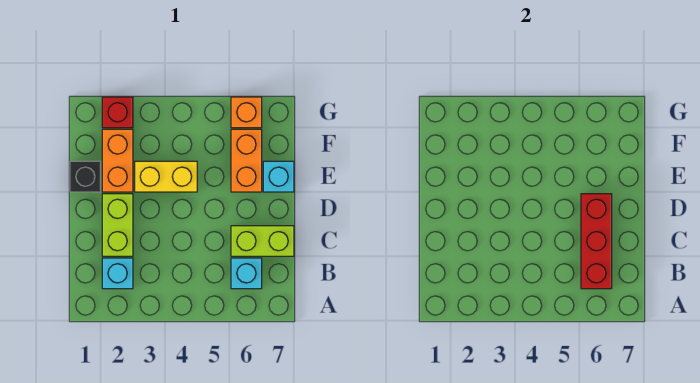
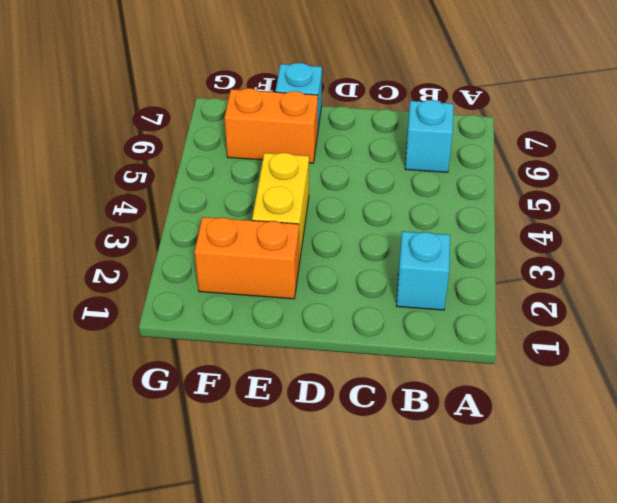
none -> lime 1x2 brick [102,194,133,256]
none -> lime 1x2 brick [231,226,294,256]
none -> black 1x1 brick [70,161,101,192]

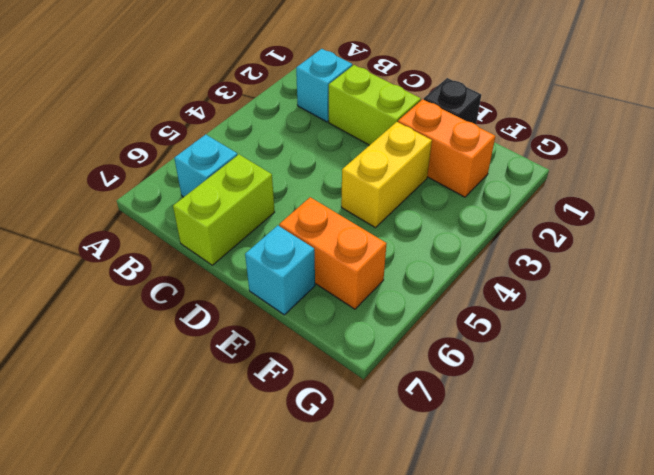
none -> red 1x1 brick [102,97,133,128]
none -> orange 1x1 brick [231,97,262,128]
none -> red 1x3 brick [581,194,612,289]

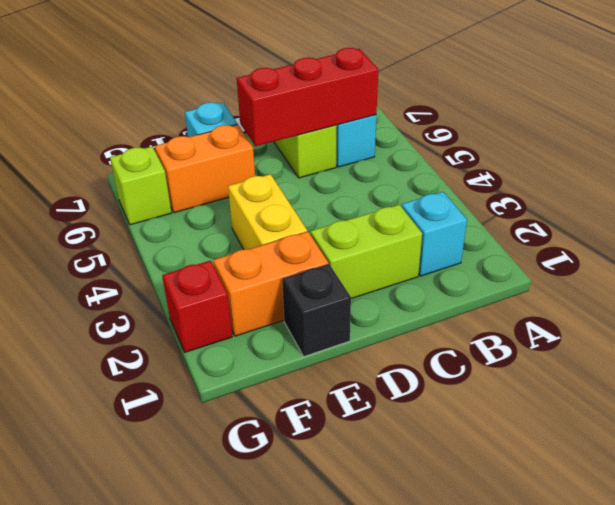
lime 1x1 brick [110,147,171,225] -> orange 1x1 brick [231,97,262,128]

